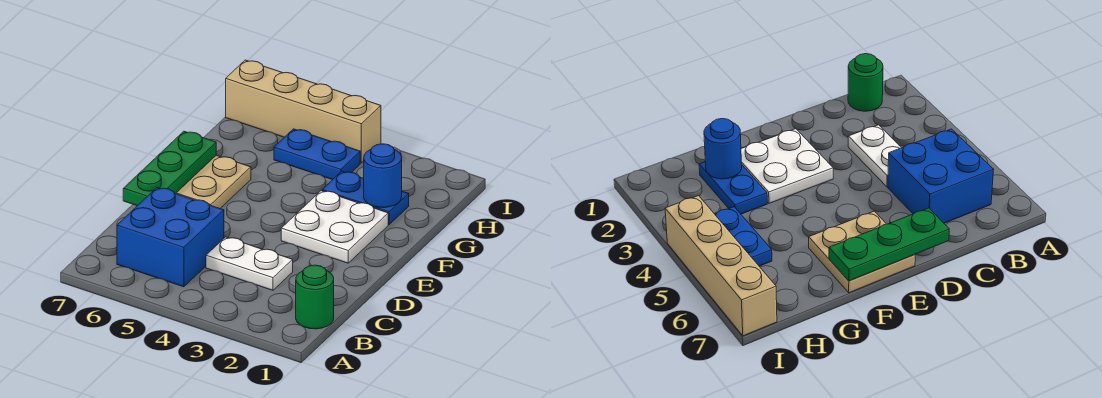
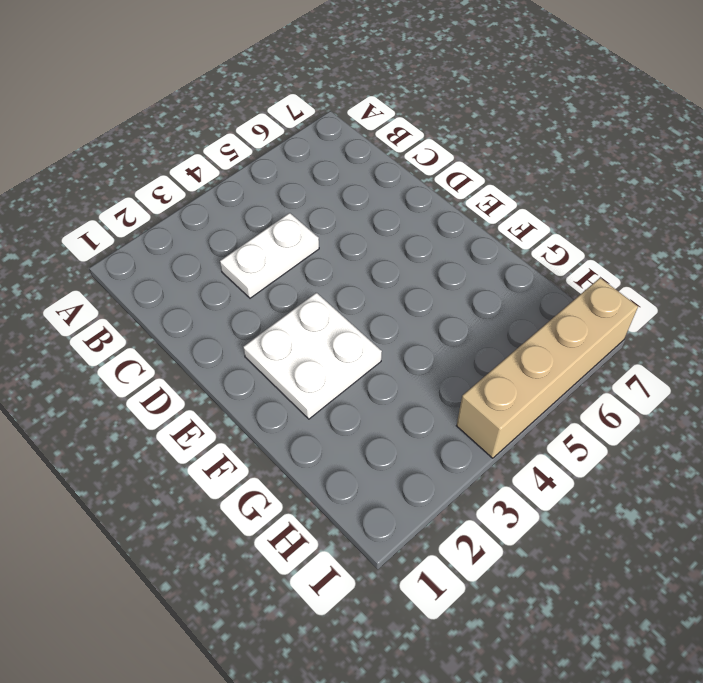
none -> green 1x1 round brick [296,265,334,329]
none -> blue 2x2 brick [117,188,224,287]

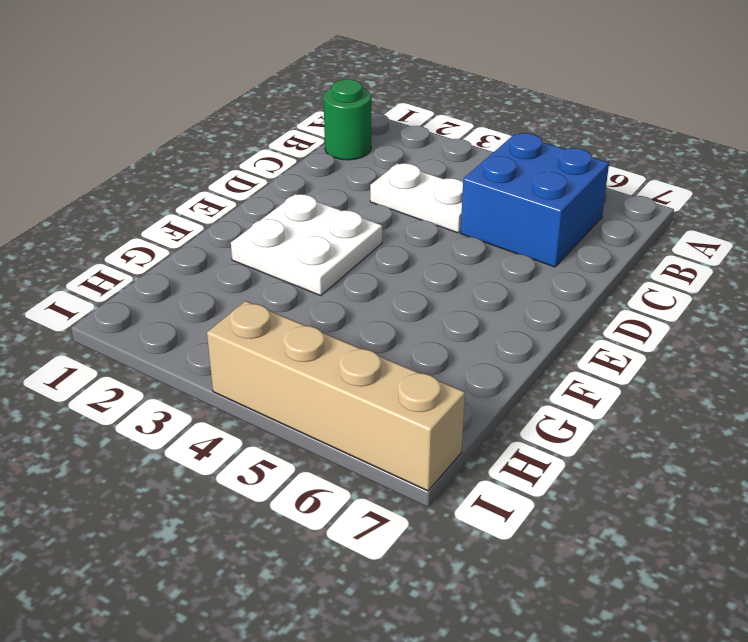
none -> tan 2x2 plate [176,155,251,208]
none -> blue 1x2 plate [322,171,409,225]

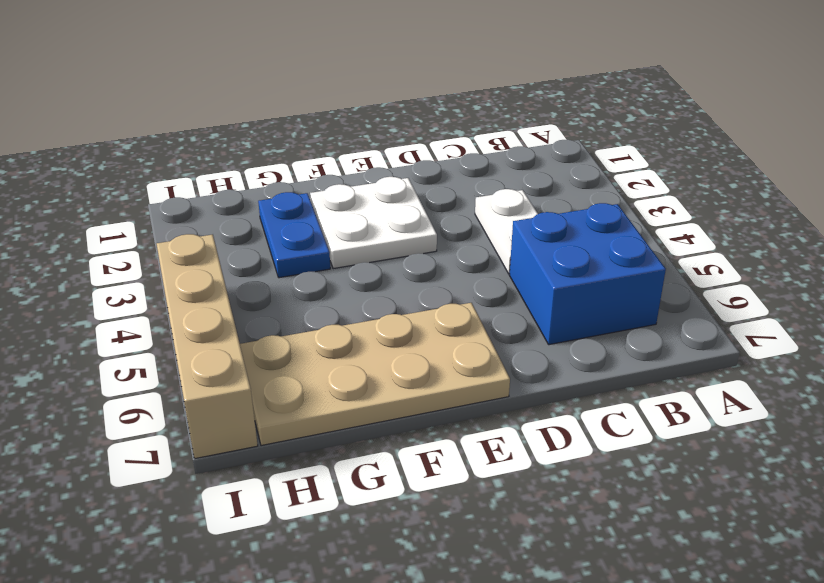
tan 2x4 plate [240,303,510,446] -> tan 2x2 plate [176,155,251,208]
none -> green 1x1 round brick [296,265,334,329]
none -> blue 1x2 plate [274,129,360,180]

